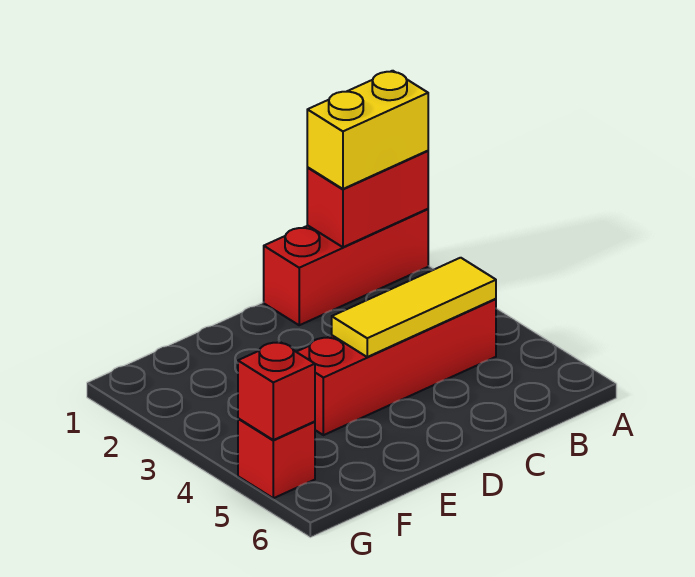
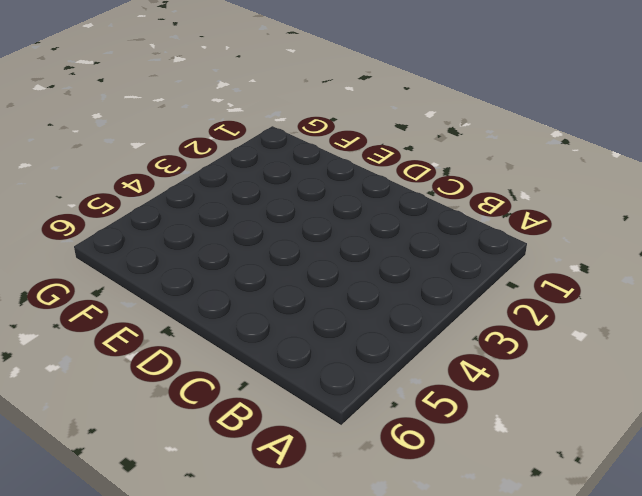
none -> red 1x3 brick [264,209,428,325]
none -> red 1x4 brick [297,299,496,435]

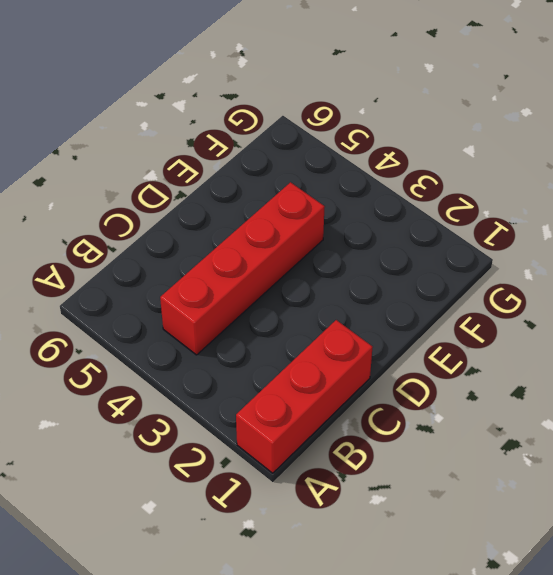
none -> red 1x1 brick [238,418,315,498]
none -> red 1x2 brick [307,151,428,247]

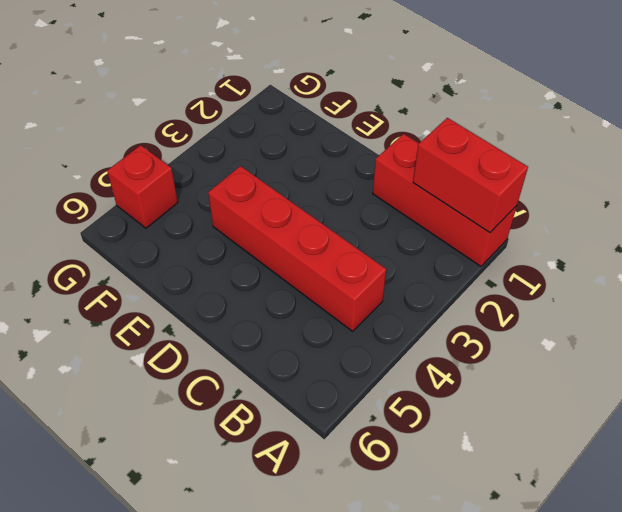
none -> yellow 1x3 tile [332,258,496,357]
none -> red 1x1 brick [238,341,315,440]

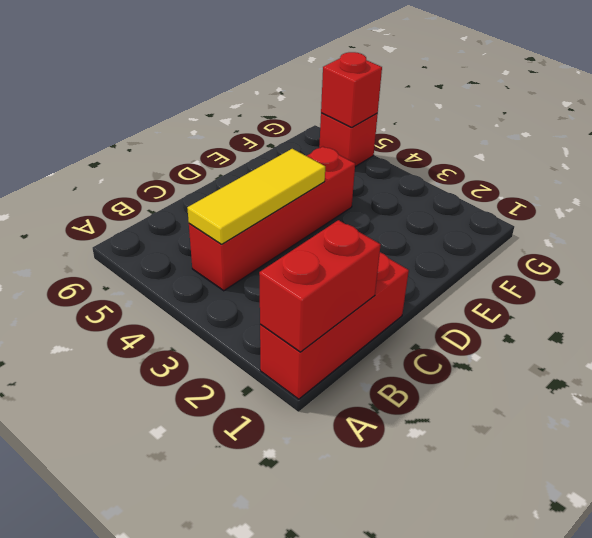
none -> yellow 1x2 brick [307,71,428,189]

